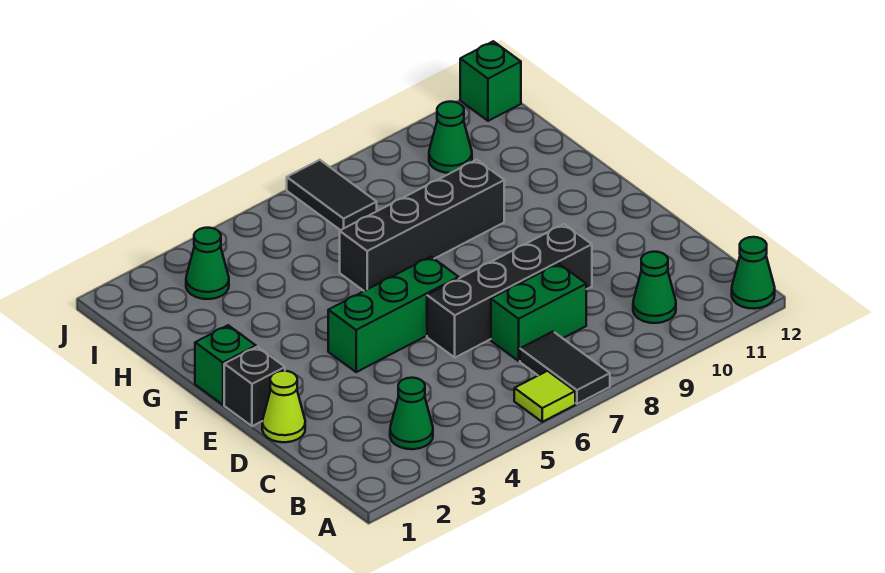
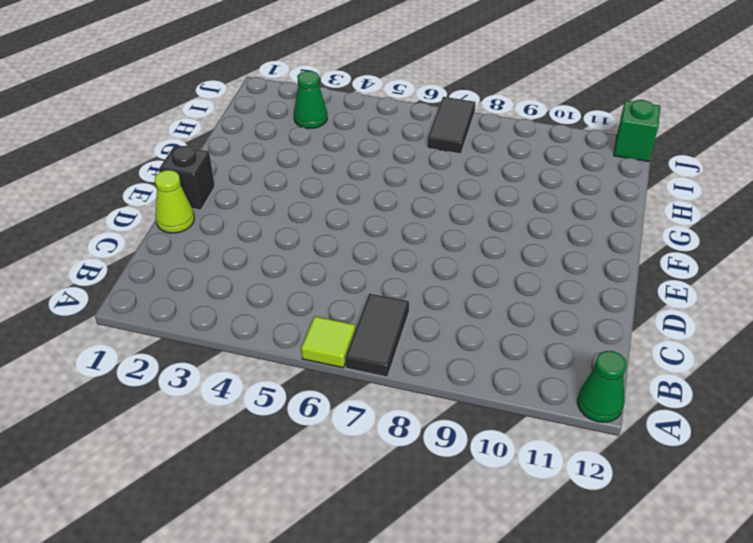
none -> green 1x1 cone [390,378,433,449]
none -> green 1x1 cone [633,252,676,323]
none -> green 1x2 brick [491,263,586,361]

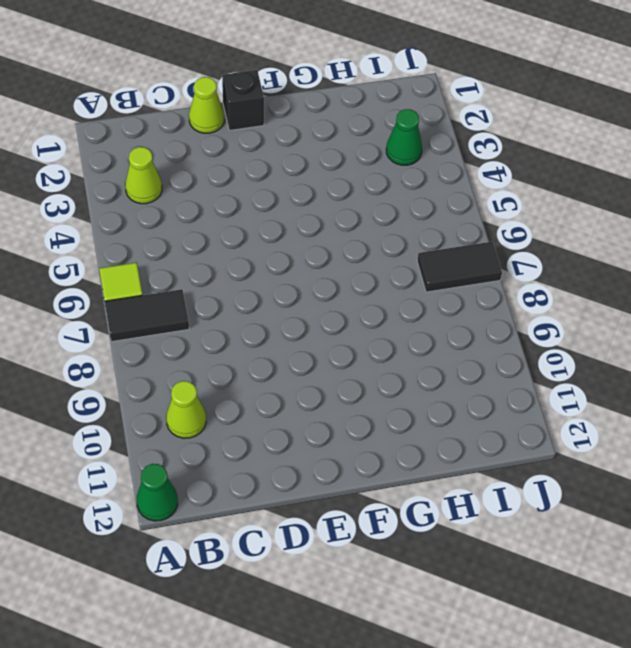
lime 1x1 cone [125,147,162,204] -> green 1x1 cone [390,378,433,449]
lime 1x1 cone [166,381,206,438] -> green 1x1 cone [633,252,676,323]
none -> green 1x2 brick [491,263,586,361]
none -> black 1x4 brick [427,224,592,357]
none -> green 1x3 brick [328,257,459,372]

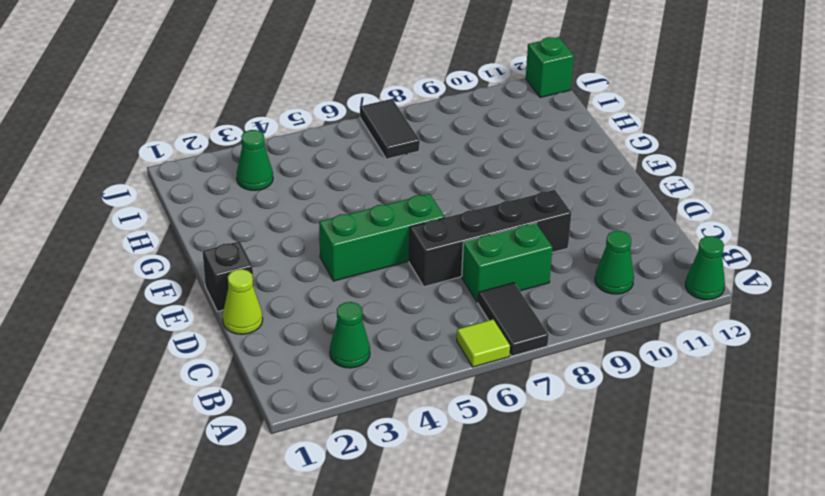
none -> green 1x1 brick [195,325,256,405]
none -> black 1x4 brick [340,160,504,291]
none -> green 1x1 cone [429,102,472,173]

